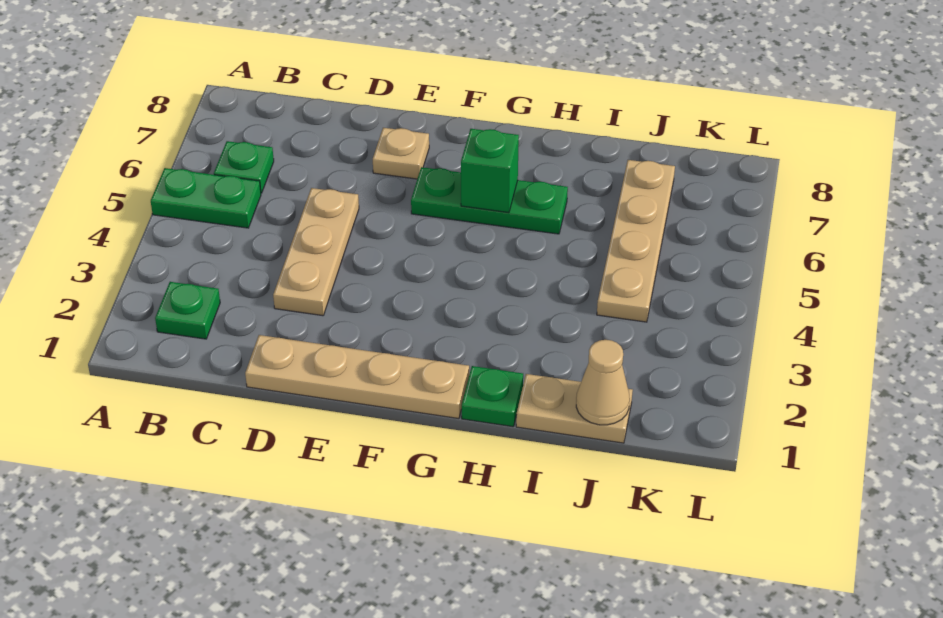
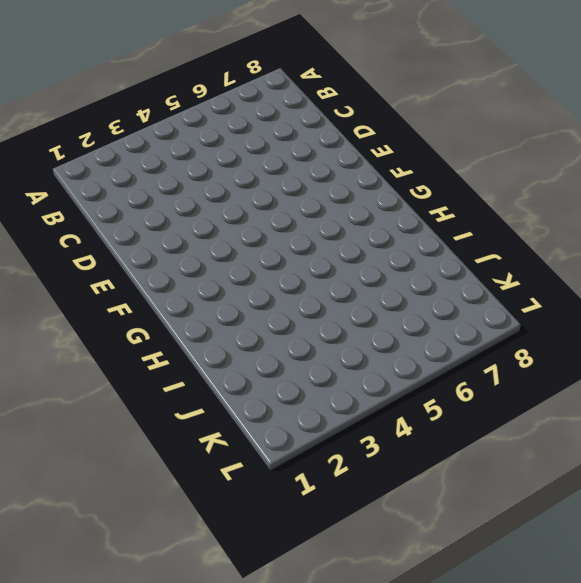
none -> green 1x2 plate [151,168,261,228]
none -> green 1x1 plate [155,282,220,339]
none -> green 1x1 plate [214,141,274,193]

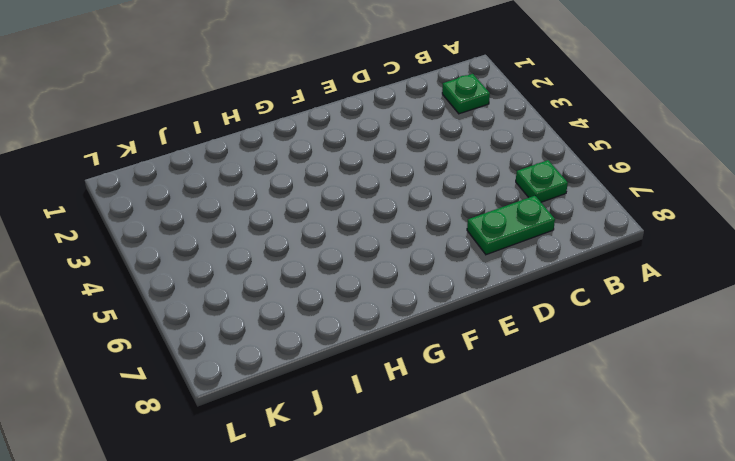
green 1x2 plate [467,196,555,255] -> green 1x2 plate moved to [151,168,261,228]
none -> tan 1x4 plate [245,335,469,419]
none -> tan 1x3 plate [273,188,359,316]
none -> tan 1x1 plate [373,128,429,179]

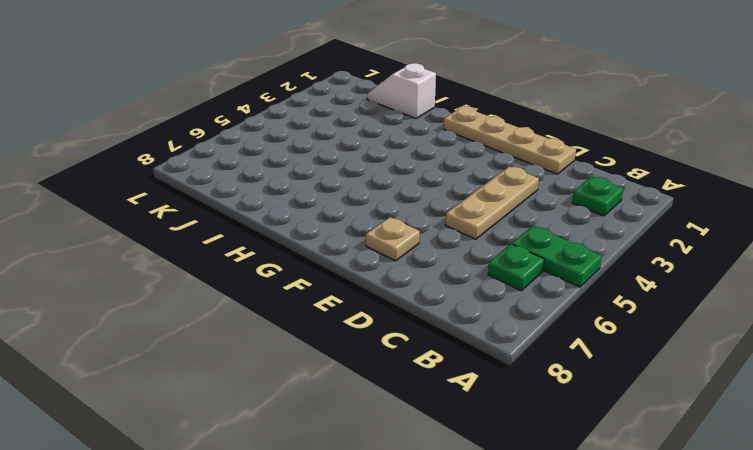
white 1x2 slope [368,63,436,119] -> tan 1x2 plate [516,374,633,443]
none -> green 1x3 plate [411,167,568,234]
none -> green 1x1 plate [462,366,523,427]
none -> tan 1x4 plate [597,160,675,322]

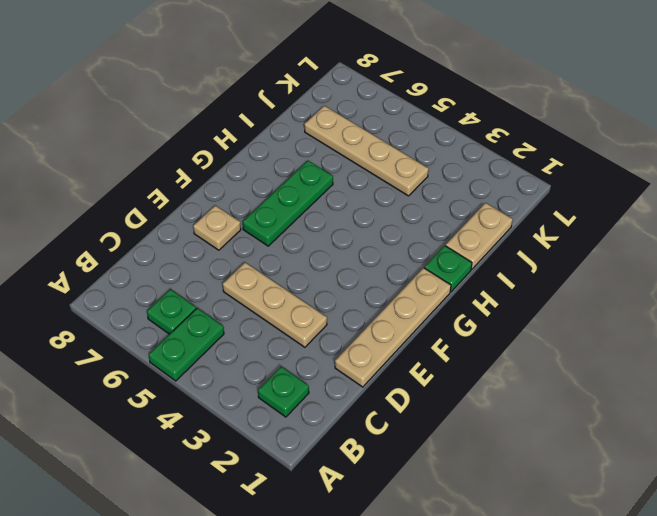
none -> green 1x1 brick [461,129,519,213]
none -> tan 1x1 cone [576,340,630,425]

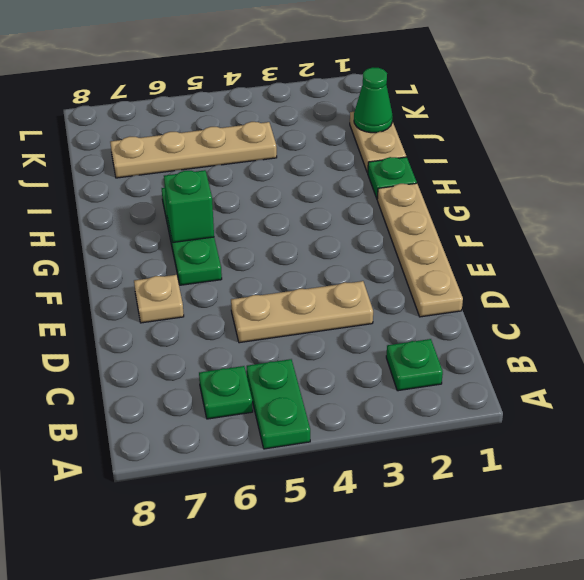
green 1x1 cone [354,67,393,133] -> tan 1x1 cone [576,340,630,425]

